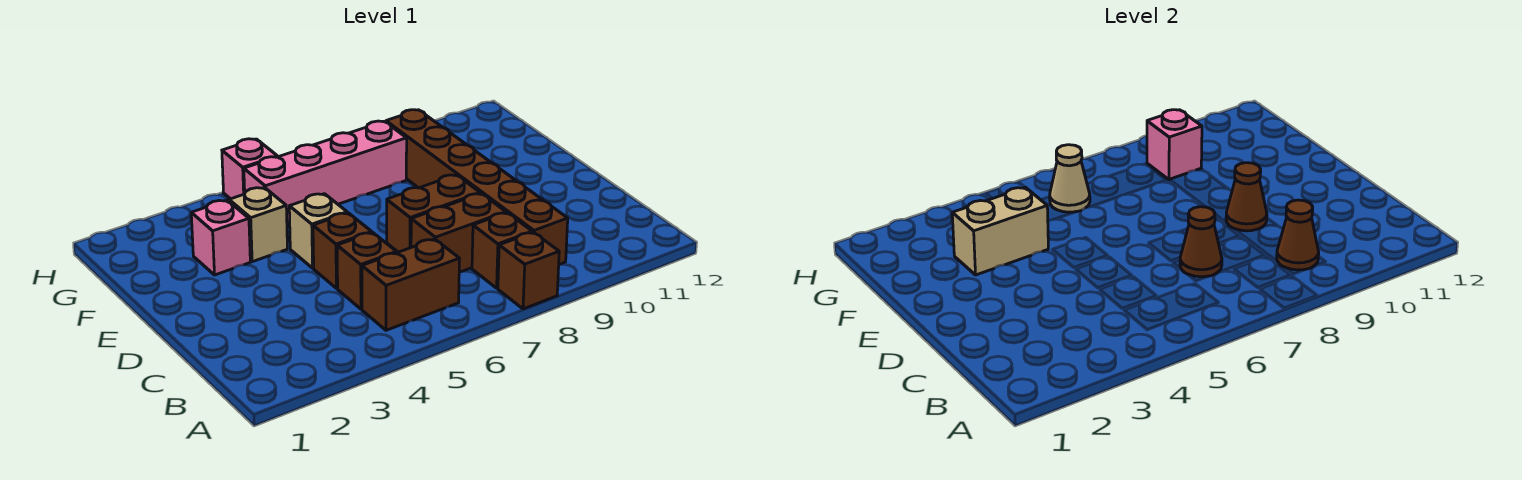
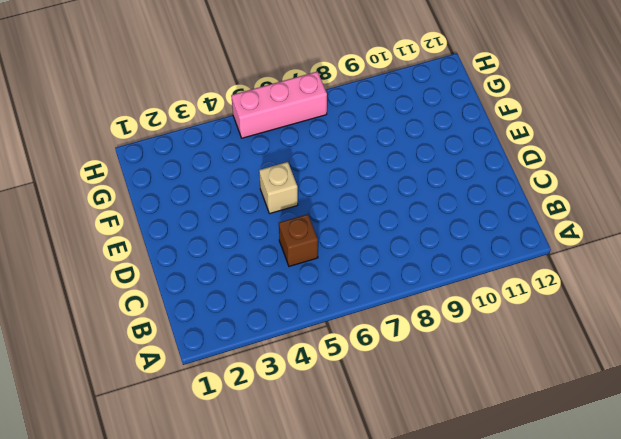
pink 1x3 brick [231,72,327,138] -> pink 1x1 brick [222,139,277,199]
none -> brown 1x1 brick [498,232,559,309]
none -> brown 1x2 brick [362,239,460,330]
none -> brown 1x1 brick [472,213,532,288]

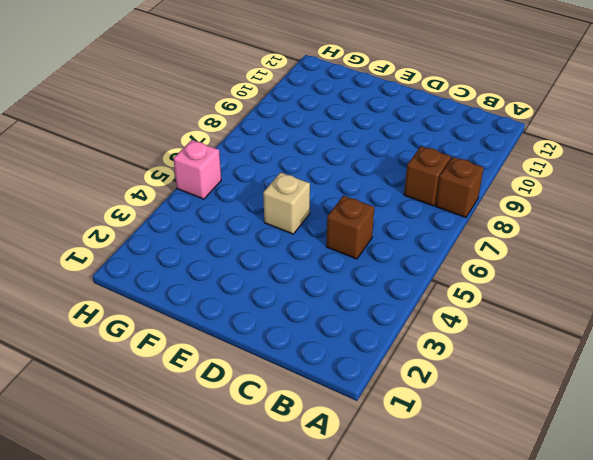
none -> brown 1x2 brick [362,239,460,330]
none -> brown 1x6 brick [386,110,568,265]
none -> brown 1x2 brick [411,194,506,272]

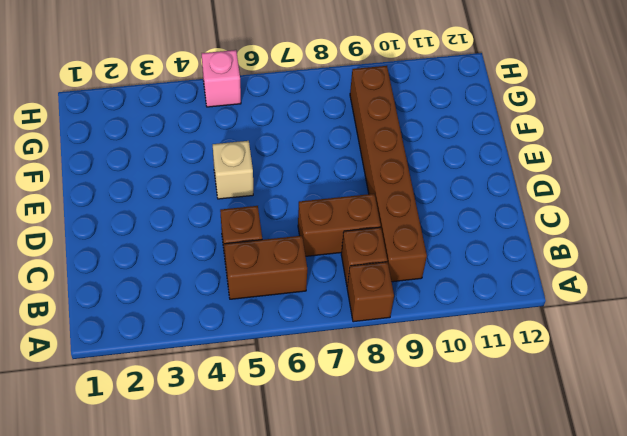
none -> brown 1x1 brick [313,213,372,288]
none -> brown 1x2 brick [387,175,480,252]
none -> pink 1x1 brick [191,200,250,275]

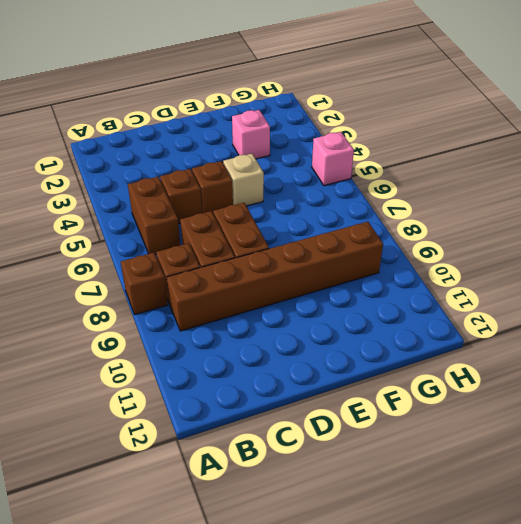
none -> tan 1x1 brick [229,188,287,262]
none -> pink 1x4 brick [244,121,407,221]
none -> brown 1x1 cone [1277,200,1319,270]

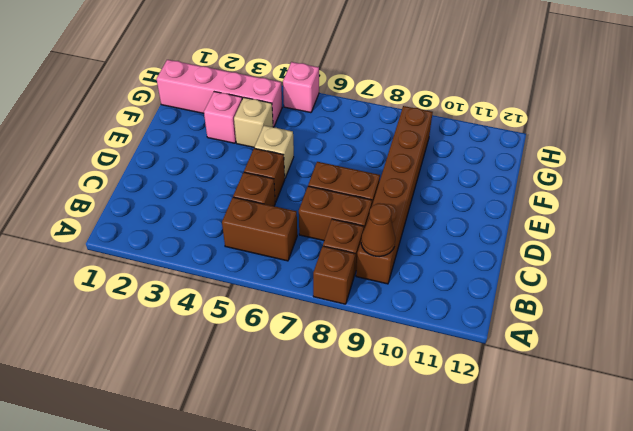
pink 1x4 brick [157,60,282,127] -> pink 1x4 brick moved to [244,121,407,221]
none -> brown 1x1 cone [1180,207,1222,277]
none -> brown 1x1 cone [1226,163,1267,231]
none -> tan 1x2 brick [952,187,1048,275]

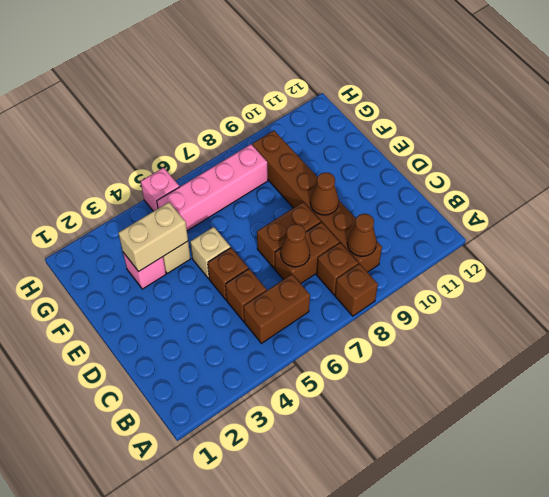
none -> tan 1x1 cone [1050,145,1090,212]
none -> pink 1x1 brick [1147,110,1202,180]

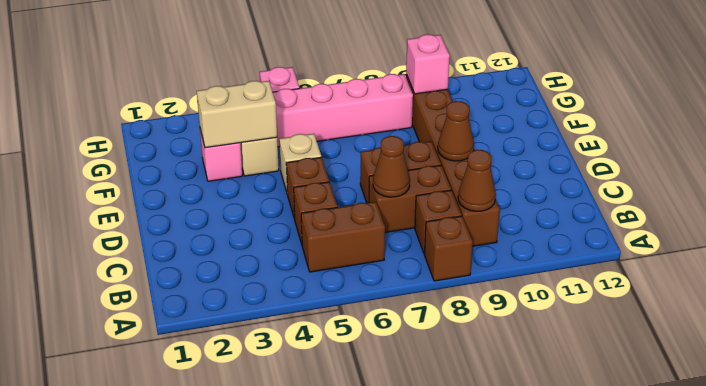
none -> tan 1x1 cone [1050,145,1090,212]

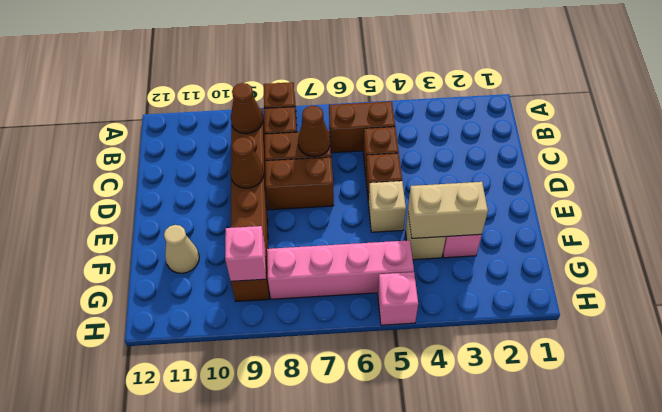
tan 1x1 cone [164,225,199,273] -> tan 1x1 cone moved to [1050,145,1090,212]

